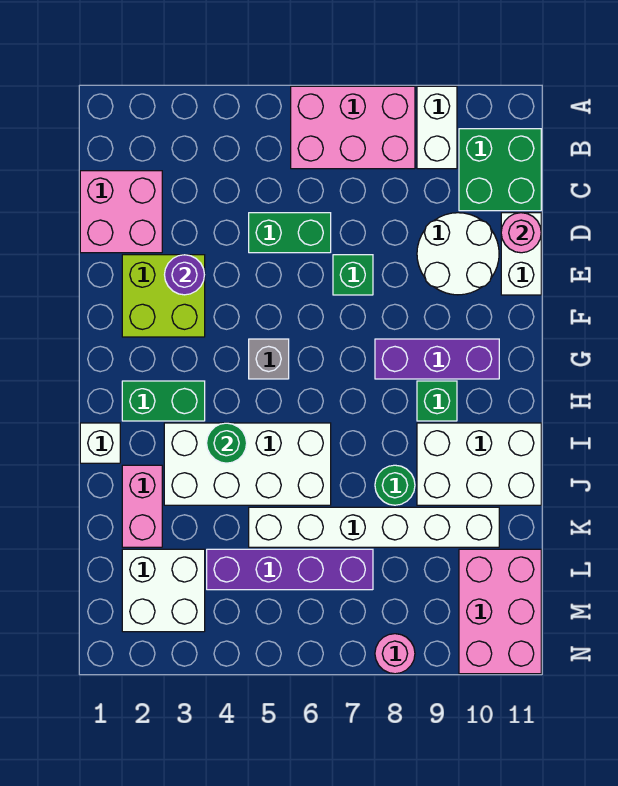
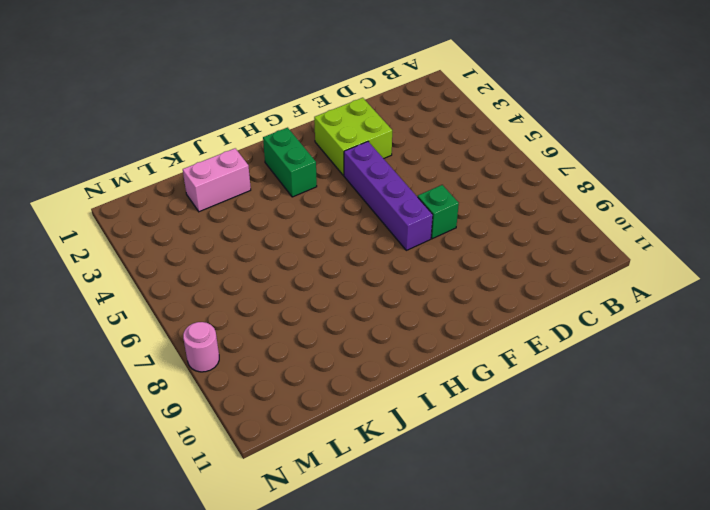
purple 1x4 brick [344,142,433,250] -> purple 1x4 brick moved to [207,549,373,590]
none -> pink 2x3 brick [291,86,415,169]
none -> white 1x2 brick [417,86,457,169]
none -> green 2x2 brick [459,129,541,211]

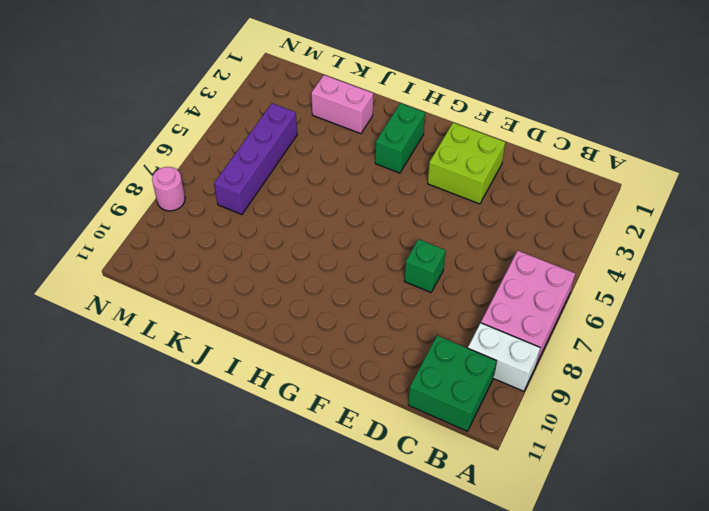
none -> pink 2x2 brick [80,171,162,253]
none -> green 1x2 brick [249,213,331,253]
none -> white 2x2 round brick [417,213,499,295]

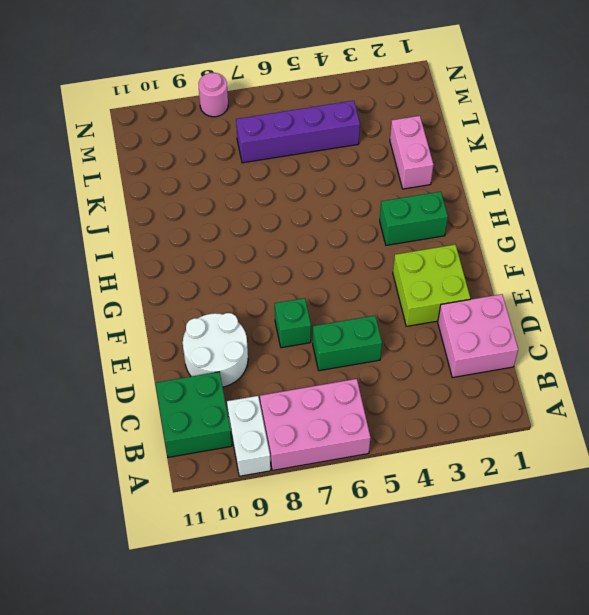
none -> white 1x2 brick [501,213,541,295]
none -> grey 1x1 brick [249,339,289,379]
none -> purple 1x3 brick [375,339,499,379]

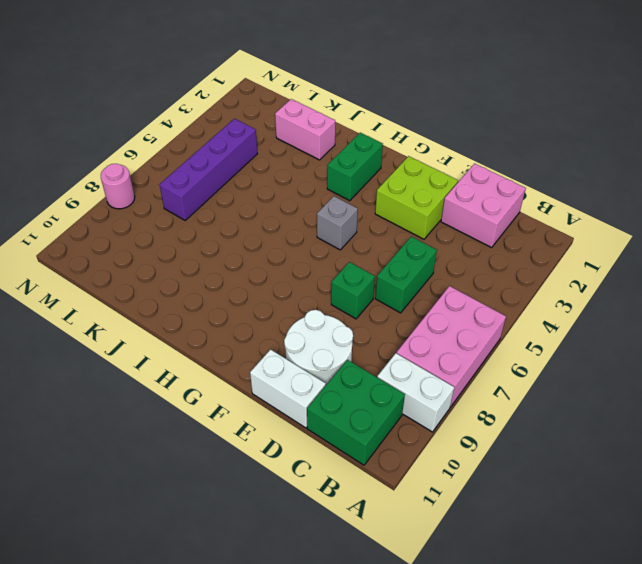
none -> purple 1x3 brick [375,339,499,379]
none -> green 1x1 brick [417,381,457,421]
none -> white 1x1 brick [80,423,120,463]

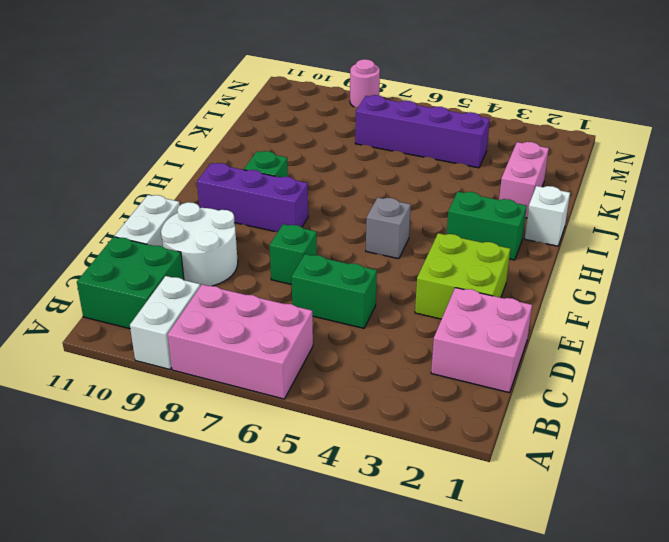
none -> white 2x4 brick [164,423,331,505]
none -> white 2x3 brick [417,423,541,505]
none -> green 1x1 round brick [375,465,415,505]

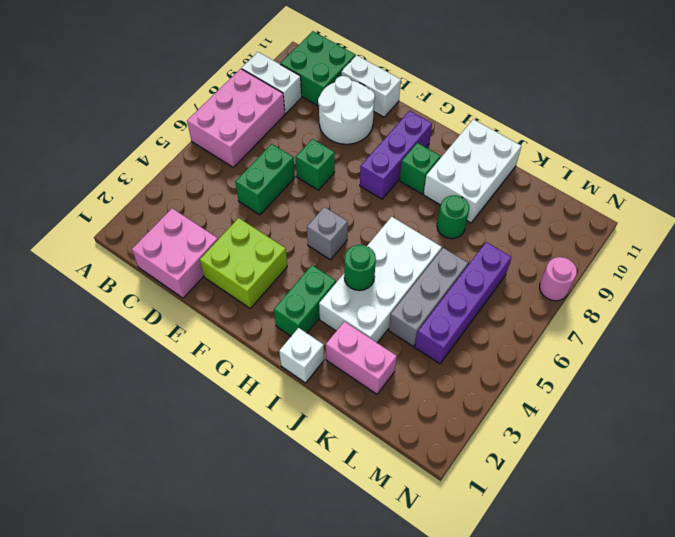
grey 1x3 brick [389,248,468,347] -> white 1x6 brick [249,507,499,547]
none -> white 2x2 brick [122,549,205,632]
none -> pink 2x3 brick [459,549,541,674]
none -> pink 1x1 round brick [501,213,541,253]

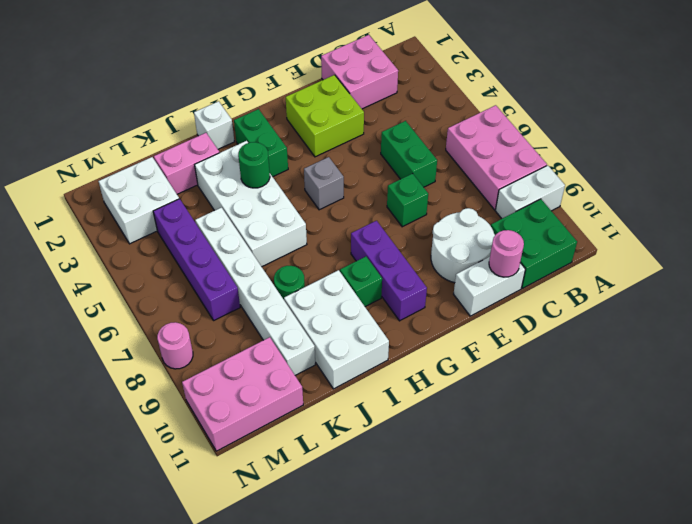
none -> purple 1x1 round brick [165,255,205,295]

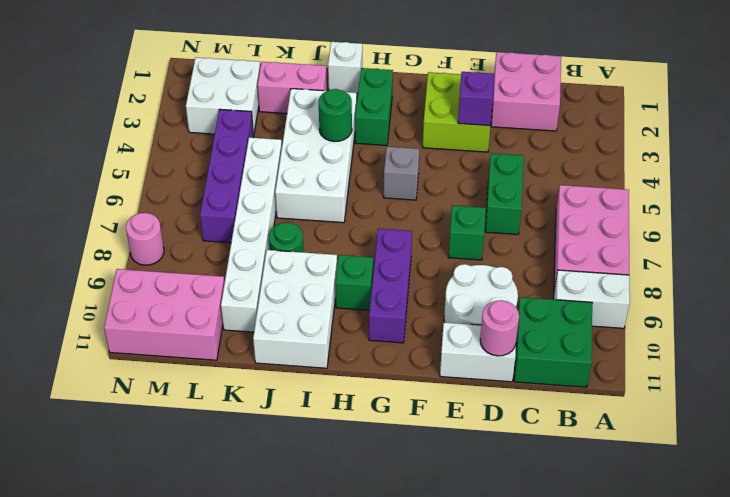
purple 1x1 brick [458,72,494,126] -> purple 1x1 round brick [165,255,205,295]

